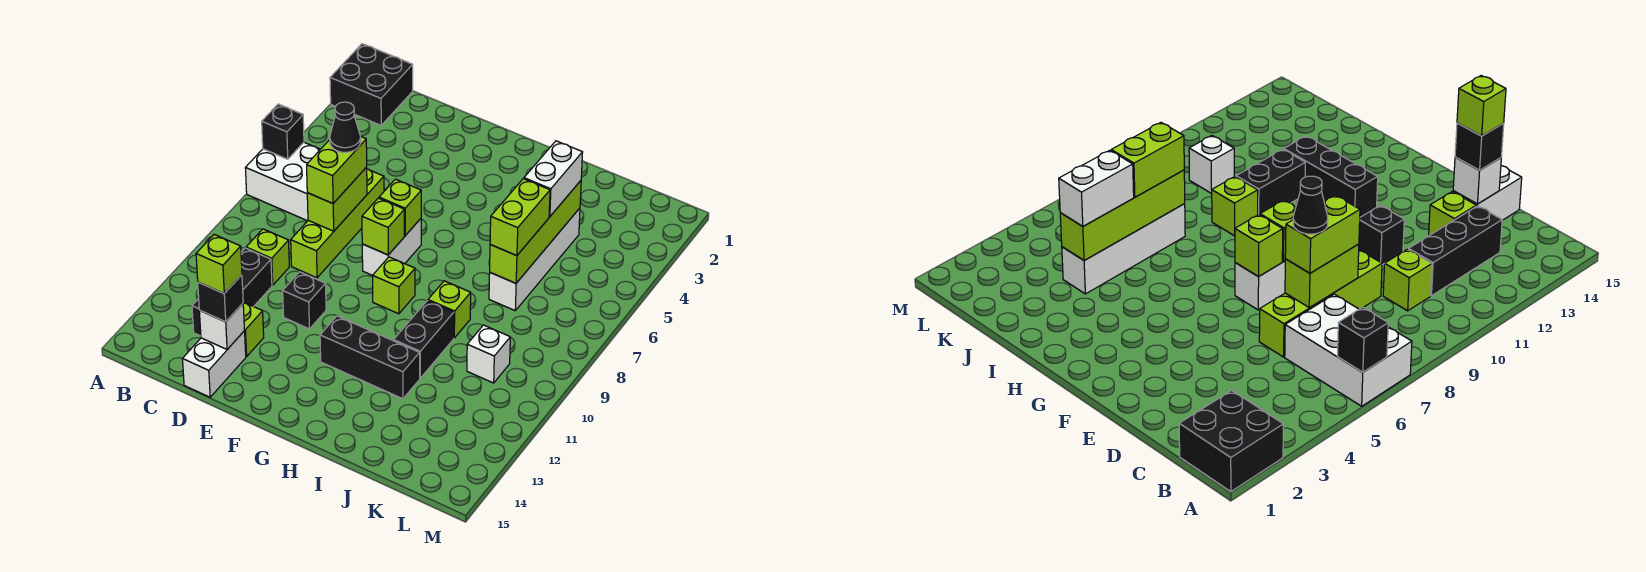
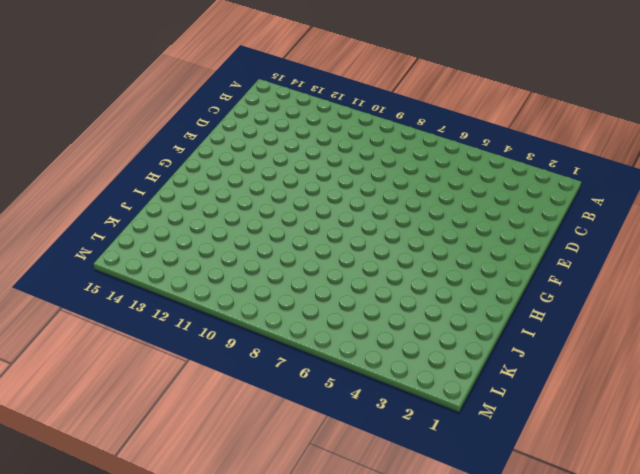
none -> black 2x2 brick [330,44,413,125]
none -> white 2x3 brick [245,143,320,221]
none -> lime 1x1 brick [246,229,289,285]

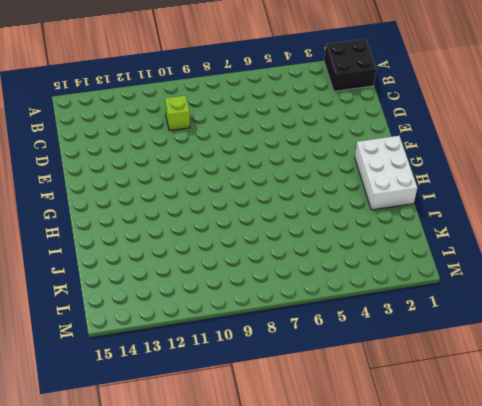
white 2x3 brick [355,136,417,210] -> white 2x3 brick moved to [245,143,320,221]
none -> black 1x3 brick [192,248,272,336]
none -> lime 1x4 brick [291,169,384,278]
none -> lime 1x1 brick [243,302,264,357]

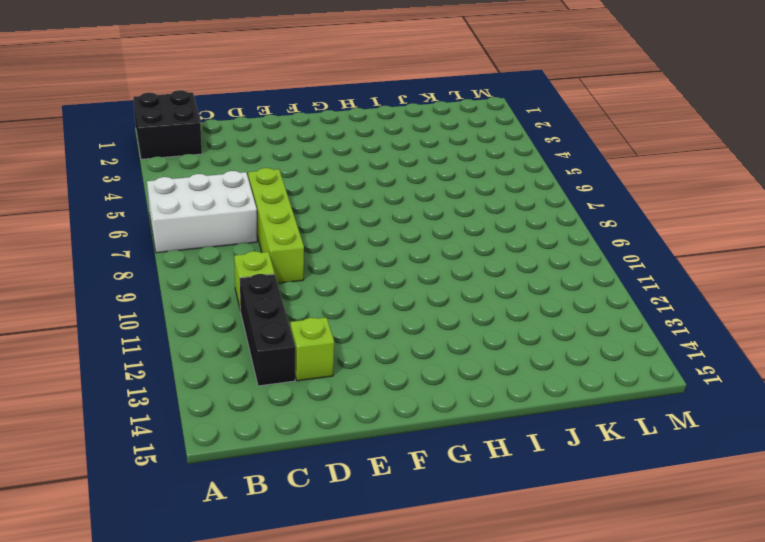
none -> white 1x2 brick [182,331,246,397]
none -> black 1x1 brick [283,272,326,329]
none -> white 1x2 brick [362,219,421,275]

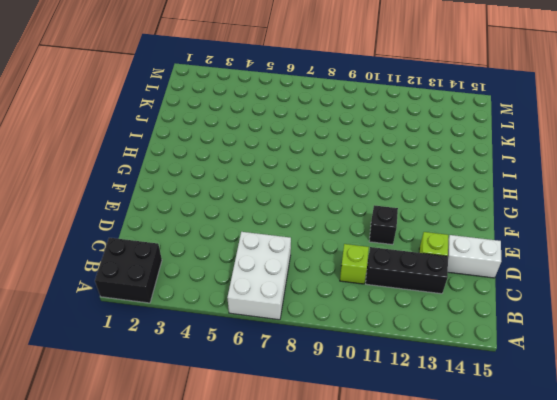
none -> lime 1x4 brick [291,169,384,278]
none -> white 1x2 brick [362,219,421,275]
none -> lime 1x1 brick [373,257,415,314]

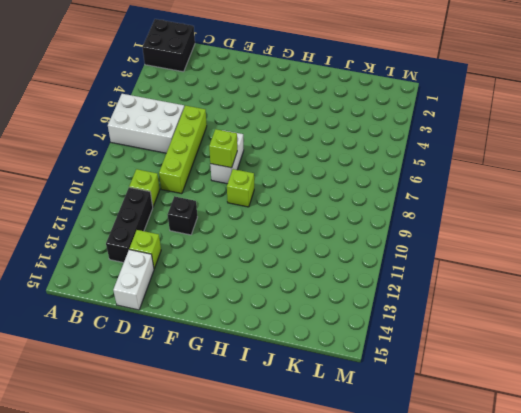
none -> black 1x3 brick [320,316,420,399]
none -> lime 1x1 brick [428,281,471,338]
none -> black 1x2 brick [394,301,454,378]

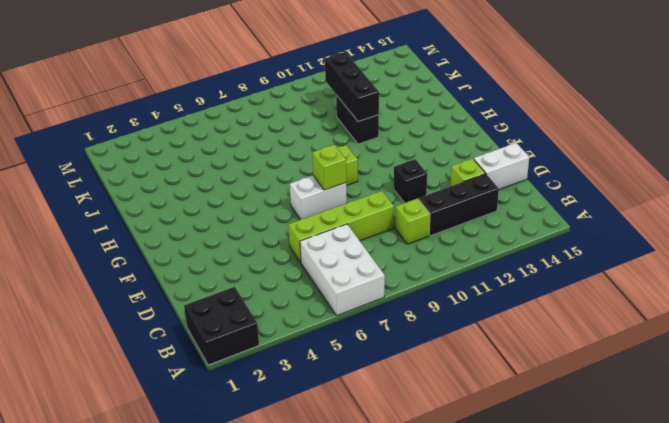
black 1x2 brick [336,95,379,144] -> black 1x2 brick turned to [394,301,454,378]
black 1x3 brick [325,52,379,122] -> black 1x3 brick moved to [320,316,420,399]
none -> lime 1x1 brick [428,281,471,338]
none -> white 1x4 brick [489,208,580,310]
none -> white 1x1 brick [467,325,510,383]

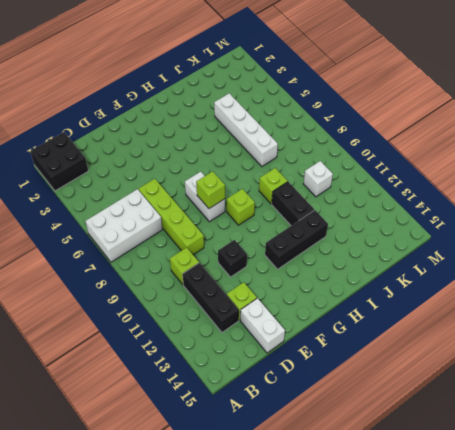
none -> black 1x1 brick [262,104,304,159]
none -> lime 1x2 brick [307,167,367,231]
none -> white 1x1 brick [199,304,245,349]

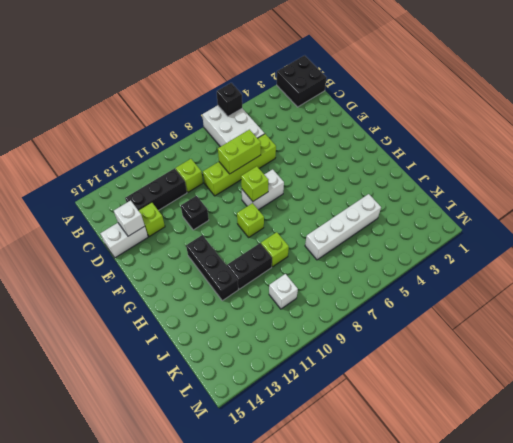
none -> lime 1x1 brick [379,179,421,236]
none -> lime 1x4 brick [489,181,581,283]
none -> lime 1x2 brick [307,136,367,203]

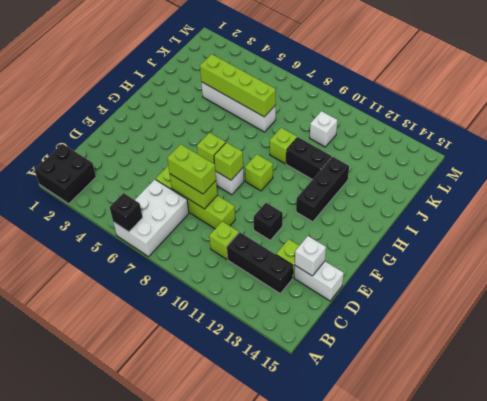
none -> black 1x1 brick [198,275,243,322]
none -> white 1x2 brick [524,141,583,217]
none -> lime 1x2 brick [490,179,550,256]

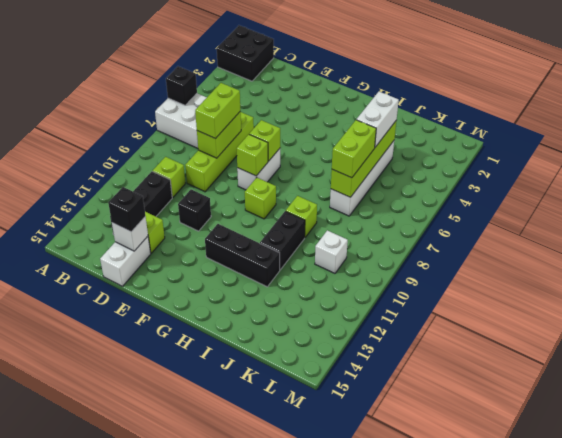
none -> black 1x1 cone [330,102,361,152]
none -> lime 1x1 brick [196,235,242,293]

